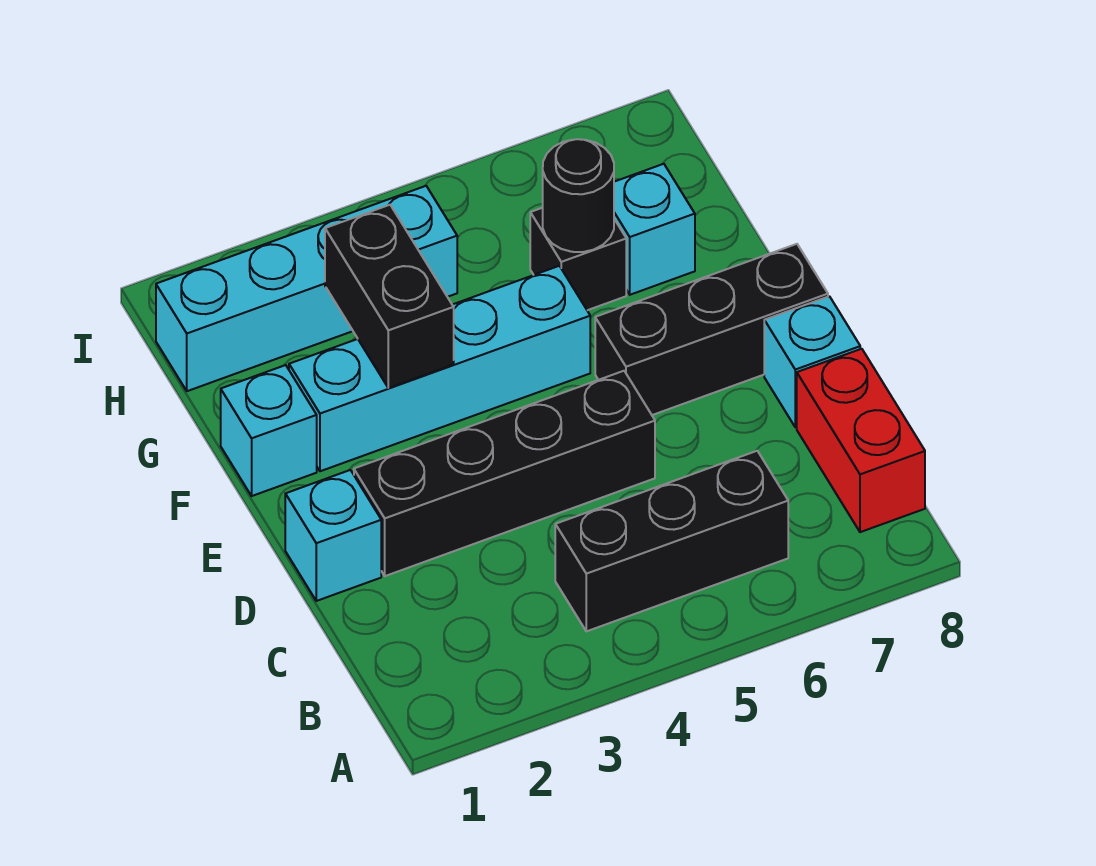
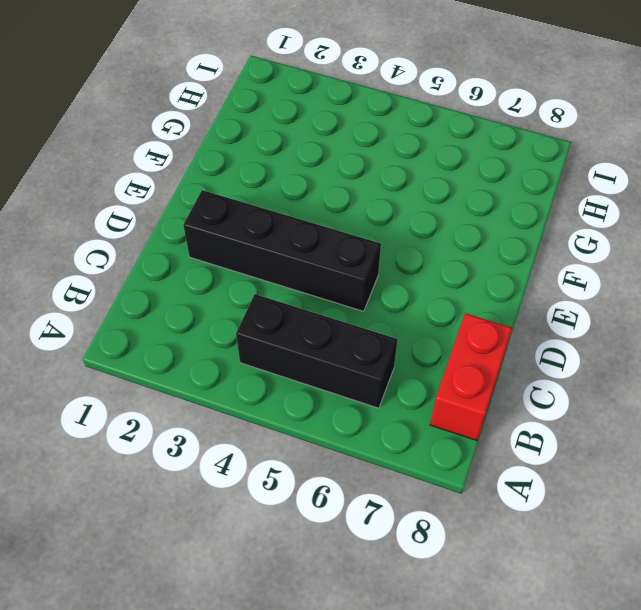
none -> cyan 1x1 brick [285,470,381,601]
none -> cyan 1x1 brick [764,296,860,427]
none -> black 1x3 brick [595,244,828,415]

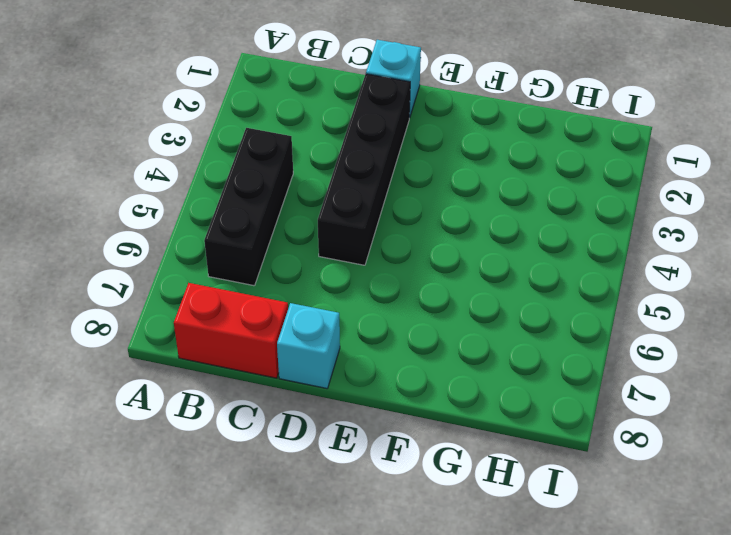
none -> black 1x3 brick [595,244,828,415]
none -> cyan 1x1 brick [221,365,317,496]
none -> cyan 1x4 brick [289,266,590,471]

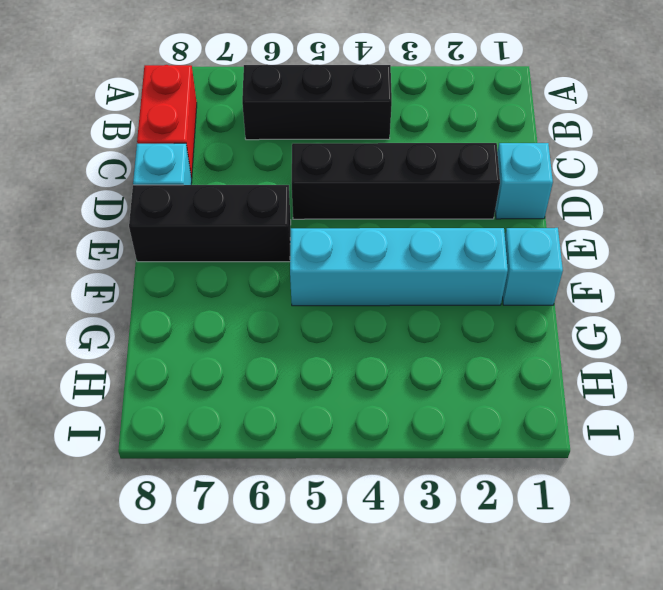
none -> black 1x1 brick [530,208,626,310]
none -> cyan 1x1 brick [614,164,695,295]
none -> cyan 1x4 brick [156,186,457,391]

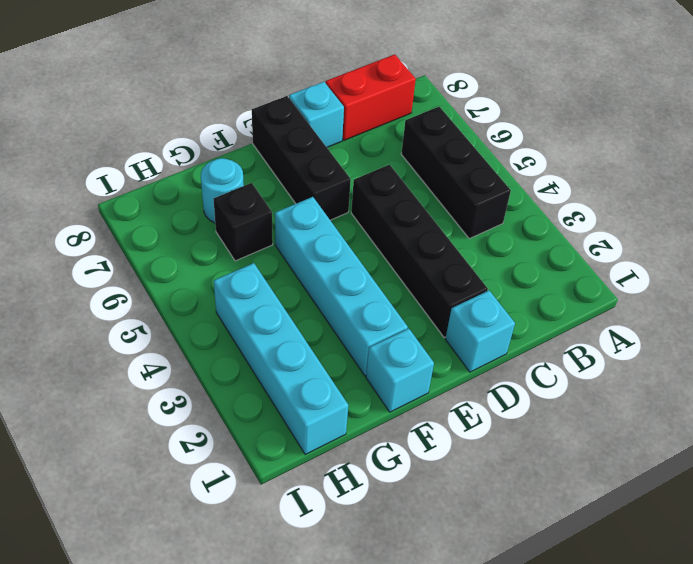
cyan 1x1 round brick [201,158,244,223] -> cyan 1x1 brick [614,164,695,295]
none -> black 1x2 brick [325,205,454,388]
none -> black 1x1 round brick [543,139,614,252]

